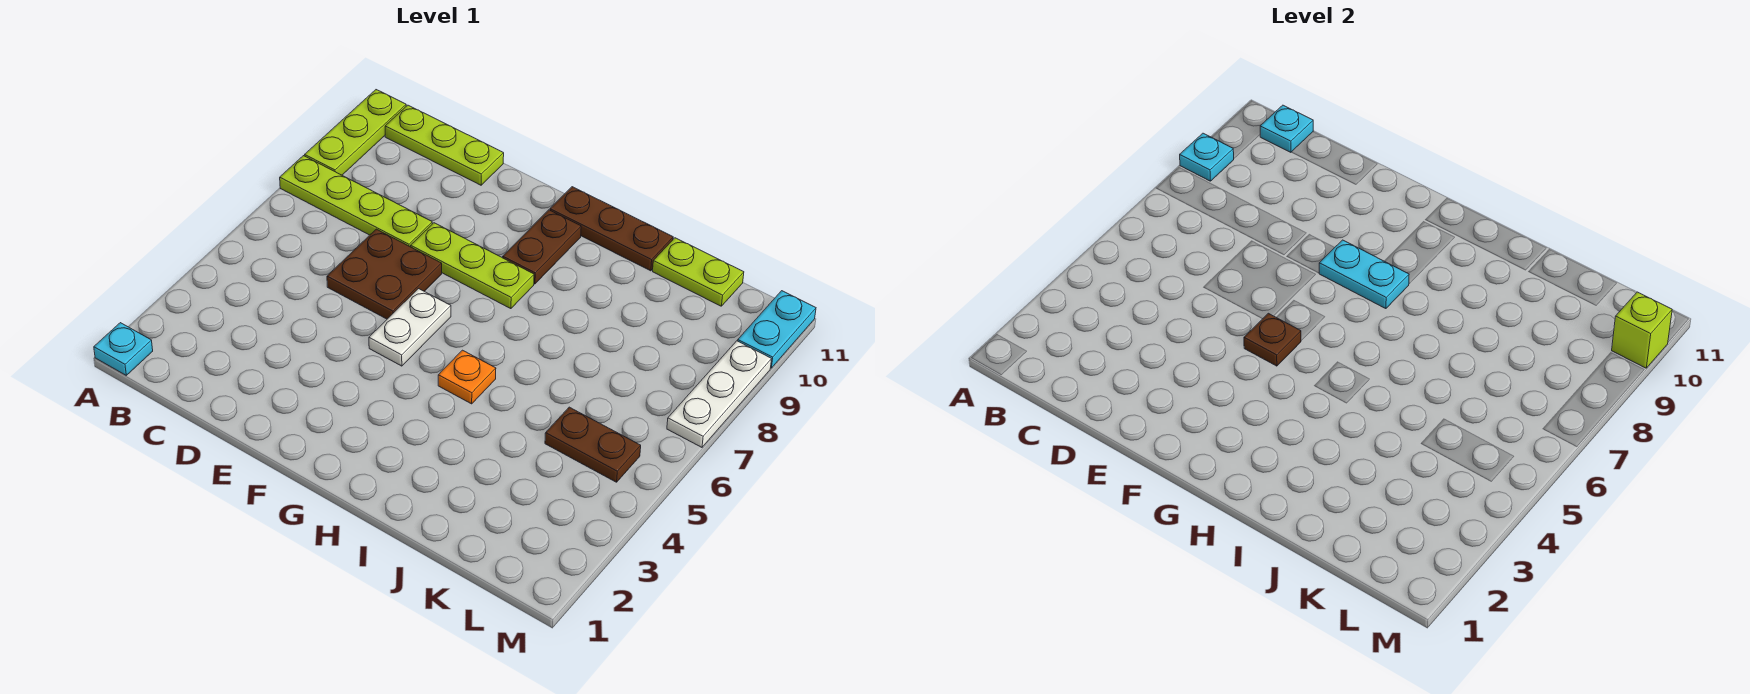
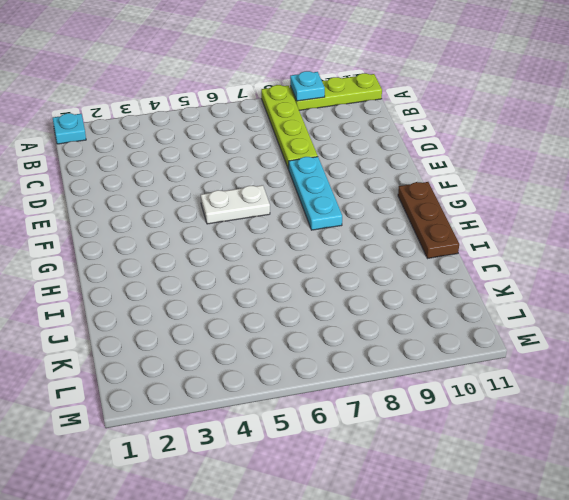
cyan 1x3 plate [289,157,342,230] -> lime 1x3 plate [411,223,534,309]
none -> lime 1x3 plate [385,105,504,185]
none -> brown 2x2 plate [327,229,442,319]
none -> brown 1x2 plate [503,210,581,284]

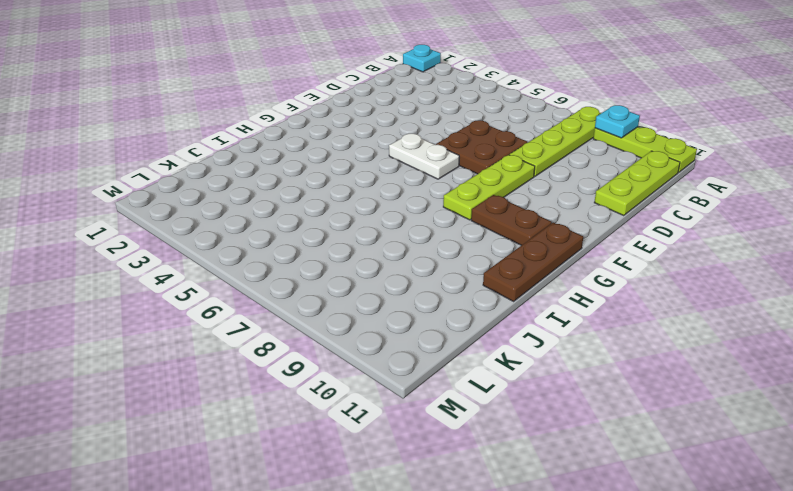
none -> orange 1x1 plate [438,350,496,404]
none -> lime 1x2 plate [653,238,744,306]
none -> brown 1x2 plate [545,407,641,482]

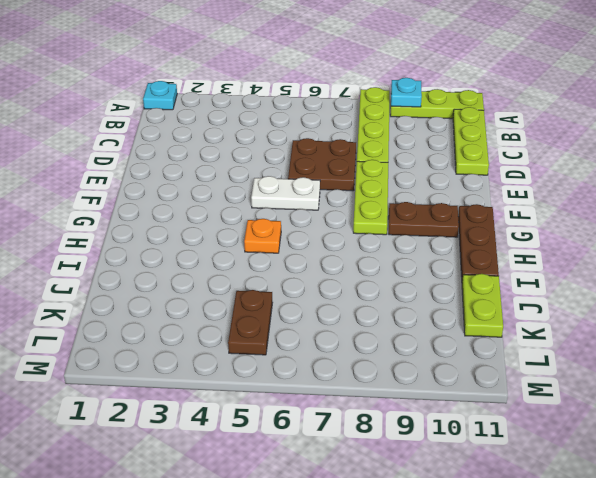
none -> white 1x3 plate [667,341,772,447]
none -> cyan 1x2 plate [738,291,816,368]
none -> cyan 1x1 plate [1260,105,1313,152]

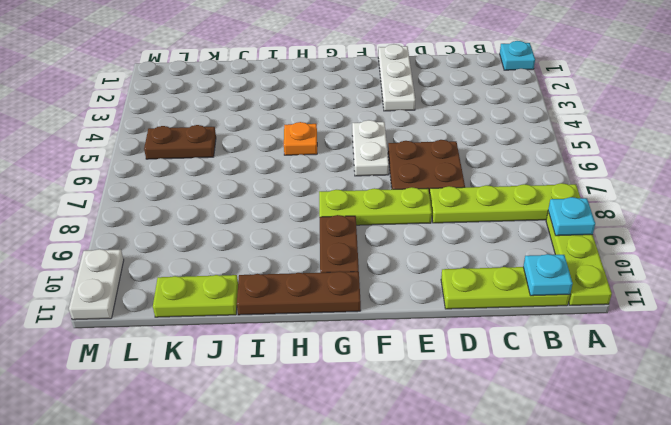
white 1x3 plate [378,44,415,111] -> white 1x3 plate moved to [667,341,772,447]
white 1x2 plate [69,249,124,320] -> cyan 1x2 plate [738,291,816,368]
none -> brown 1x1 plate [1244,313,1301,366]
none -> cyan 1x2 plate [1319,240,1409,309]
none -> lime 1x1 brick [1612,292,1672,368]

